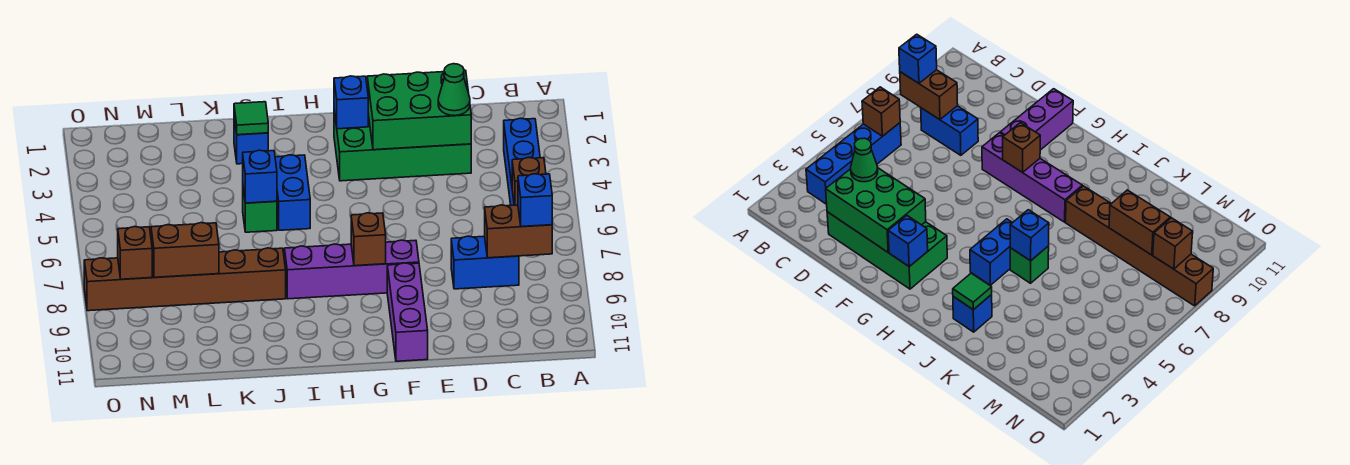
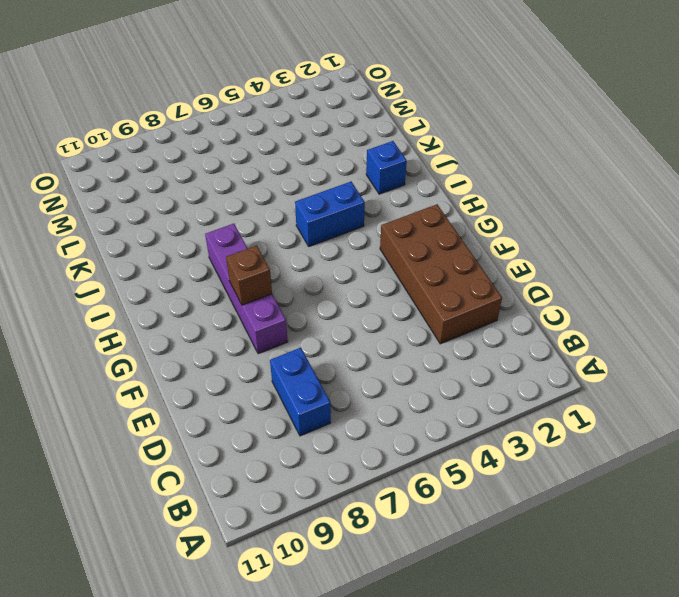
brown 2x4 brick [380,204,502,344] -> green 2x4 brick [334,111,471,181]
none -> blue 1x4 brick [504,118,540,206]
none -> purple 1x3 brick [387,263,428,361]
none -> green 1x1 brick [243,189,277,232]

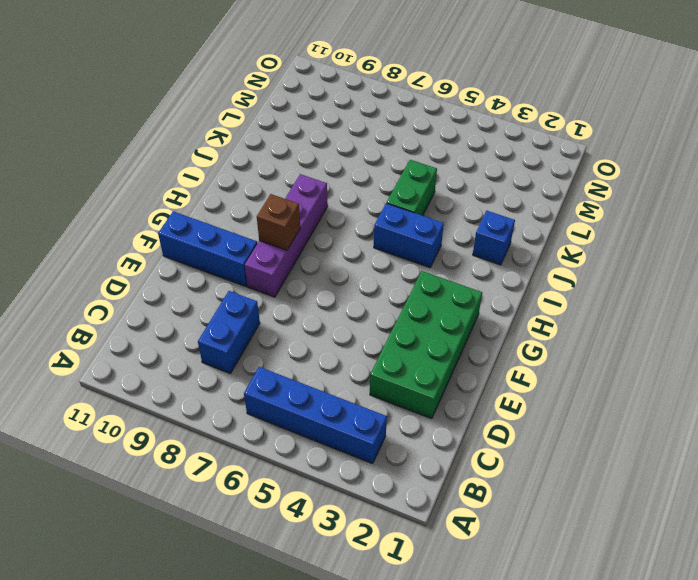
blue 1x3 brick [158,211,257,286] -> purple 1x3 brick [387,263,428,361]
green 1x2 brick [387,160,437,216] -> green 1x1 brick [243,189,277,232]
none -> brown 1x6 brick [84,248,286,311]
none -> brown 1x1 brick [512,157,546,205]
none -> brown 1x2 brick [485,205,552,258]

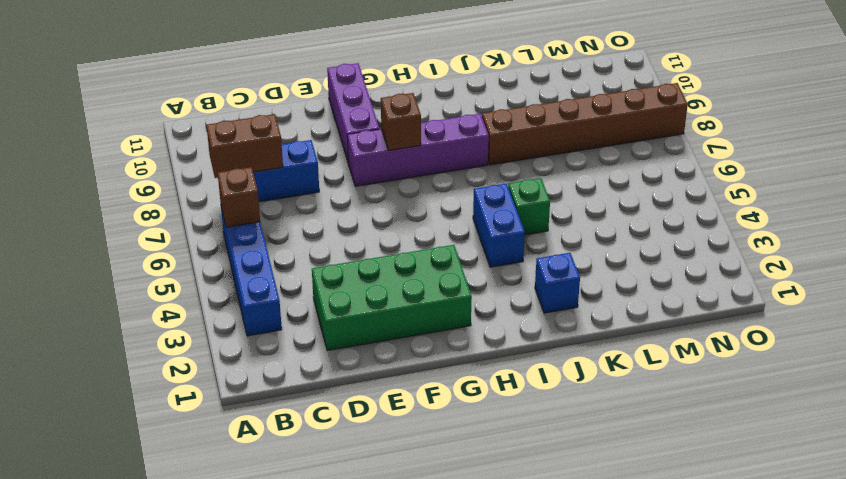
none -> green 2x3 brick [367,70,471,150]
none -> blue 1x1 brick [334,76,368,129]
none -> green 1x1 tile [234,102,268,135]

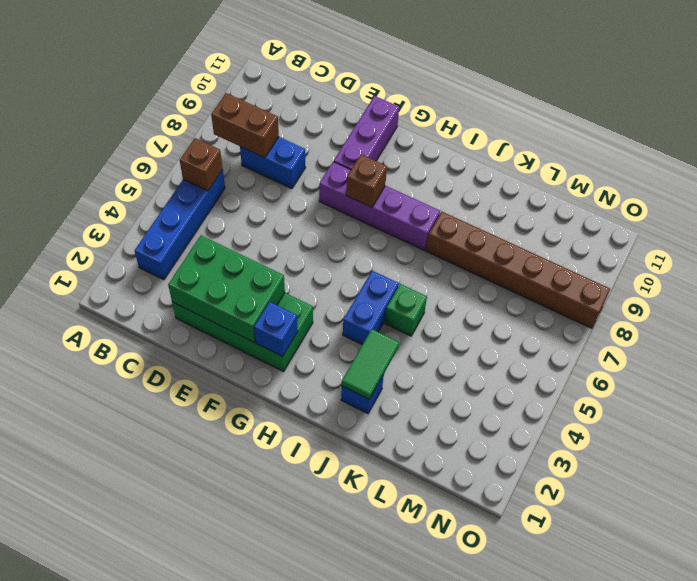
green 1x2 tile [342,329,399,399] -> green 1x1 tile [234,102,268,135]
none -> blue 1x1 brick [243,150,277,203]
none -> brown 1x2 brick [151,223,219,277]
none -> brown 1x1 brick [118,227,152,279]

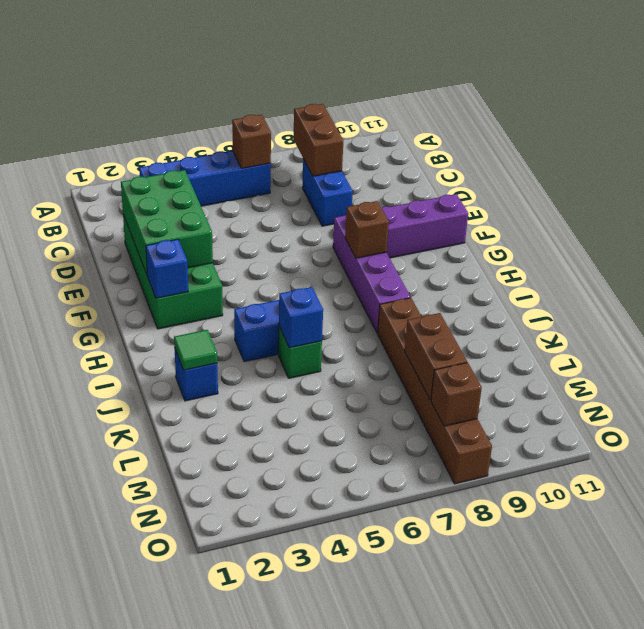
none -> blue 1x1 brick [518,174,552,227]
none -> green 1x1 cone [438,64,470,116]

